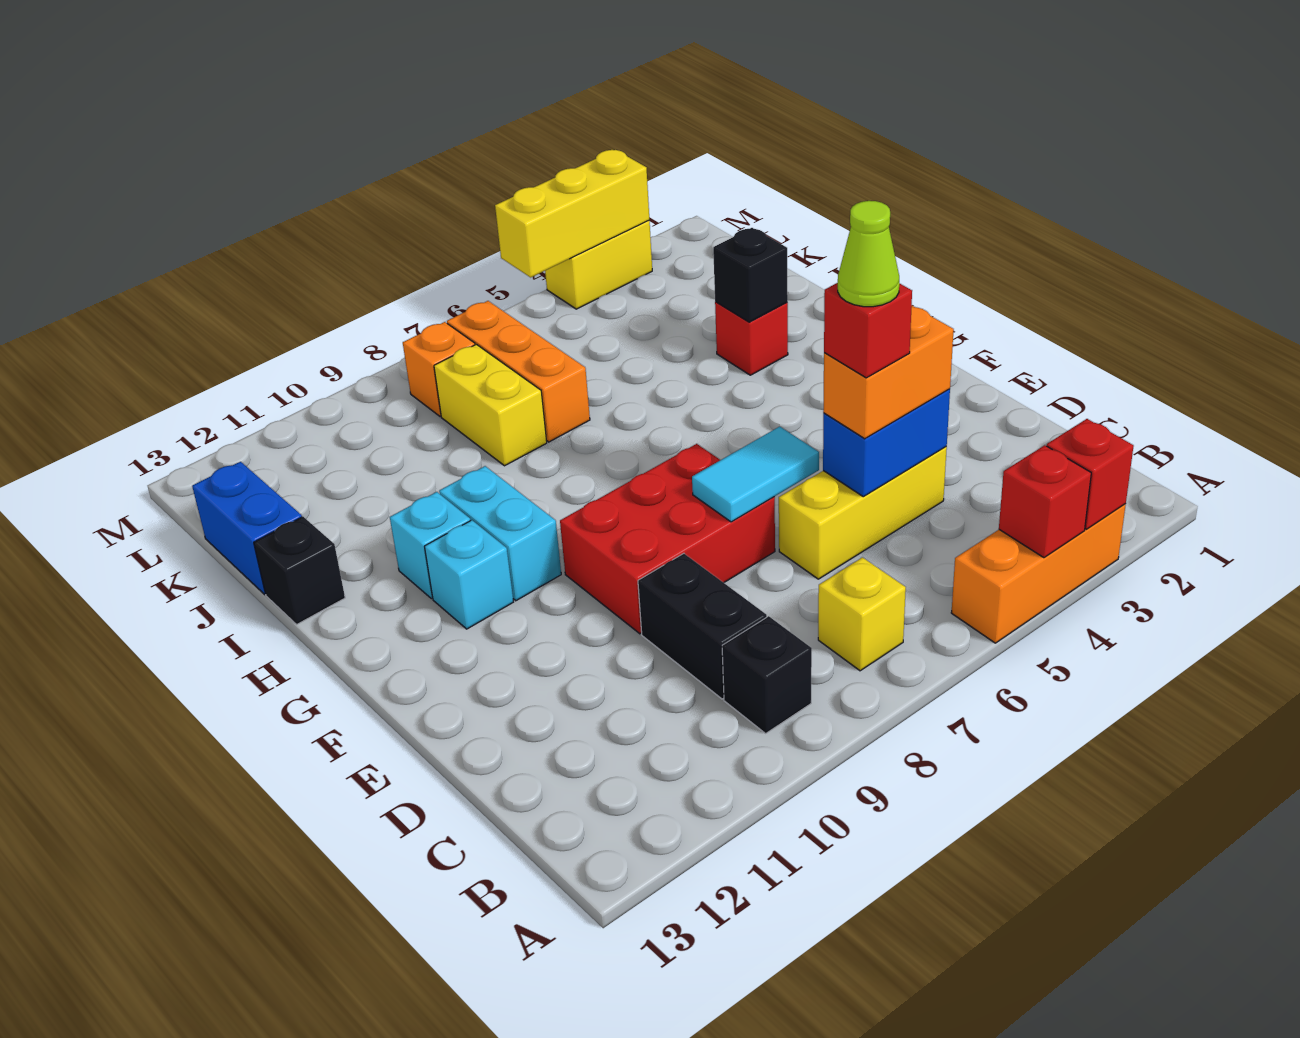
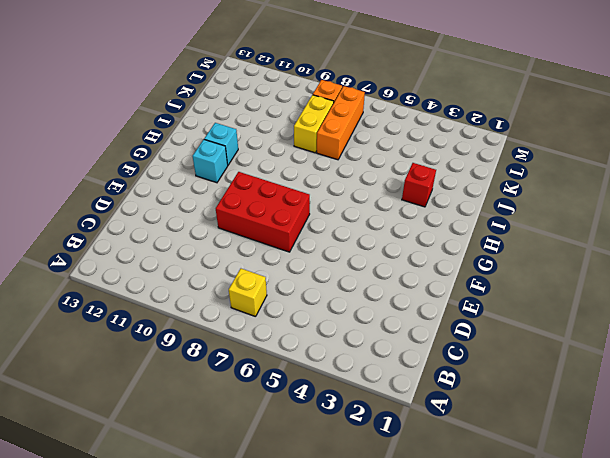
none -> orange 1x3 brick [951,504,1126,643]
none -> black 1x1 brick [722,616,812,733]
none -> black 1x2 brick [638,553,767,699]

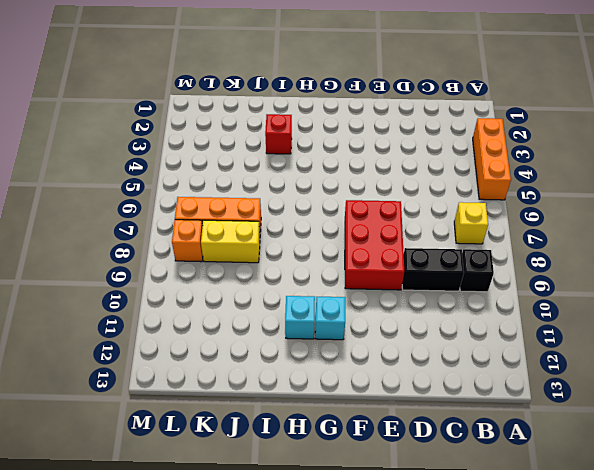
none -> yellow 1x3 brick [779,447,947,579]
none -> cyan 1x2 brick [439,466,561,601]
none -> black 1x1 brick [254,517,345,625]

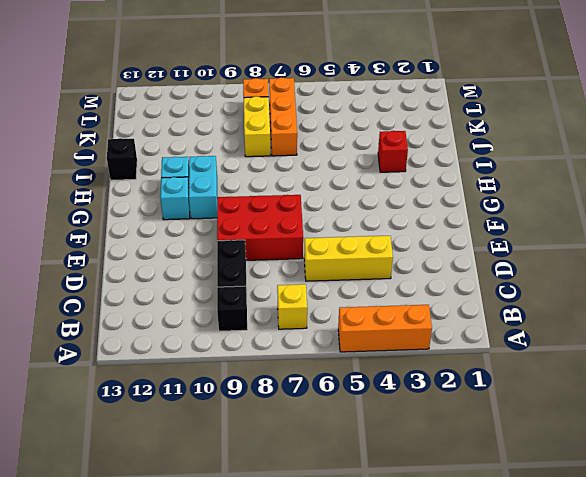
none -> blue 1x2 brick [192,462,302,594]
none -> yellow 1x2 brick [545,221,652,309]
none -> red 1x1 brick [1047,419,1134,529]

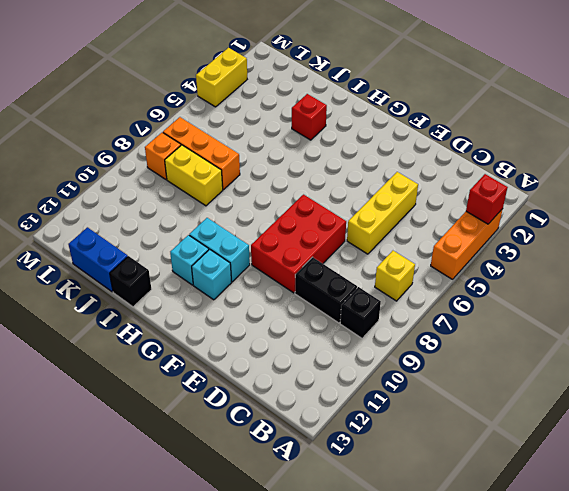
none -> red 1x1 brick [999,445,1091,558]
none -> blue 1x2 brick [823,389,950,497]
none -> cyan 1x2 tile [692,427,819,522]

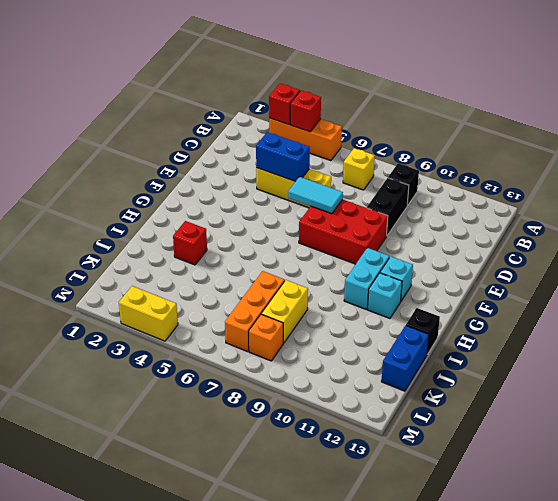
none -> black 1x1 brick [713,228,788,322]
none -> yellow 1x3 brick [495,150,649,277]
none -> orange 1x2 brick [823,306,954,439]

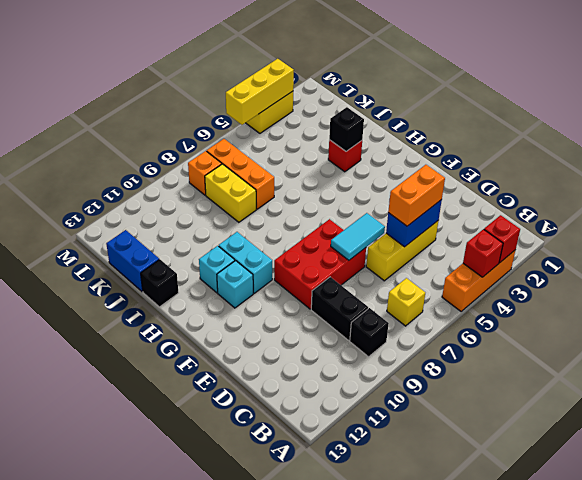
none -> red 1x1 brick [824,283,912,378]
none -> lime 1x1 cone [838,201,899,307]

